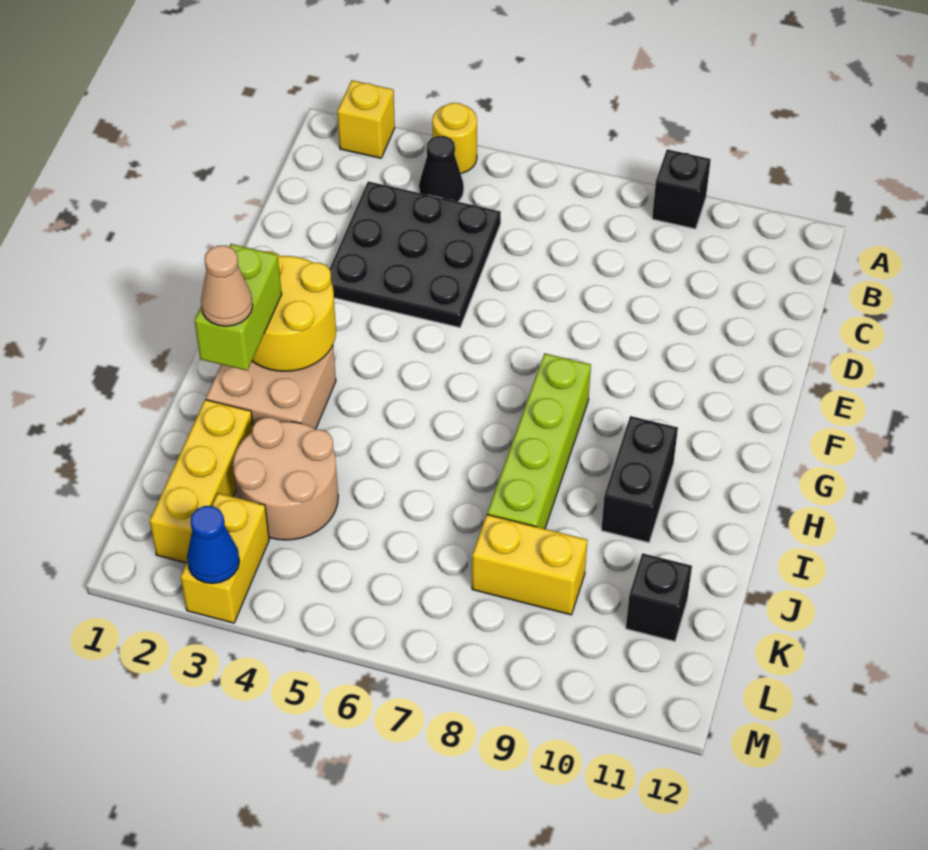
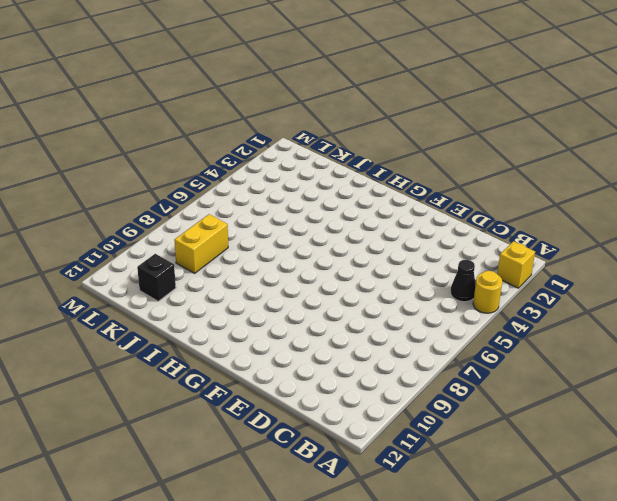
none -> black 1x1 brick [652,149,711,229]
none -> black 3x3 plate [329,181,501,328]
none -> lime 1x4 brick [487,353,591,529]

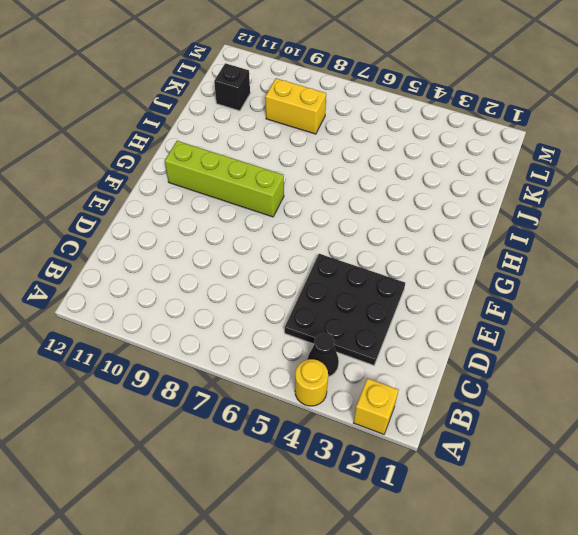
lime 1x4 brick [165,141,284,217] -> lime 1x4 brick turned to [487,353,591,529]
none -> black 1x1 brick [652,149,711,229]
none -> tan 2x2 brick [206,346,336,429]
none -> black 1x2 brick [601,416,678,542]

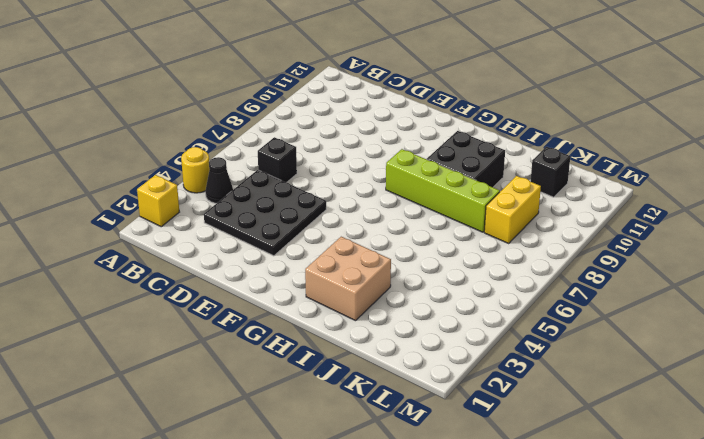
black 1x1 brick [258,137,297,182] -> black 1x1 brick moved to [652,149,711,229]
black 2x2 brick [427,131,505,187] -> black 1x2 brick [601,416,678,542]
none -> yellow 1x3 brick [150,400,253,563]
none -> tan 2x2 round brick [233,418,338,540]
none -> yellow 1x2 brick [181,493,269,623]

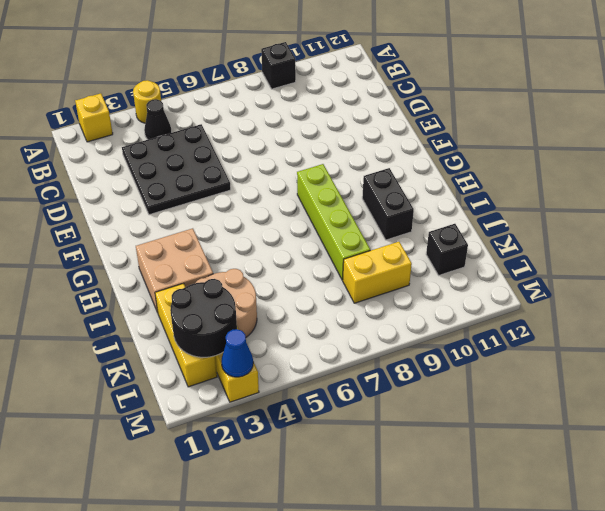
black 2x2 round brick [170,279,237,357] -> none
none -> yellow 2x2 round brick [252,251,336,371]
none -> lime 1x2 brick [194,244,282,371]
none -> tan 1x1 cone [201,246,253,326]

